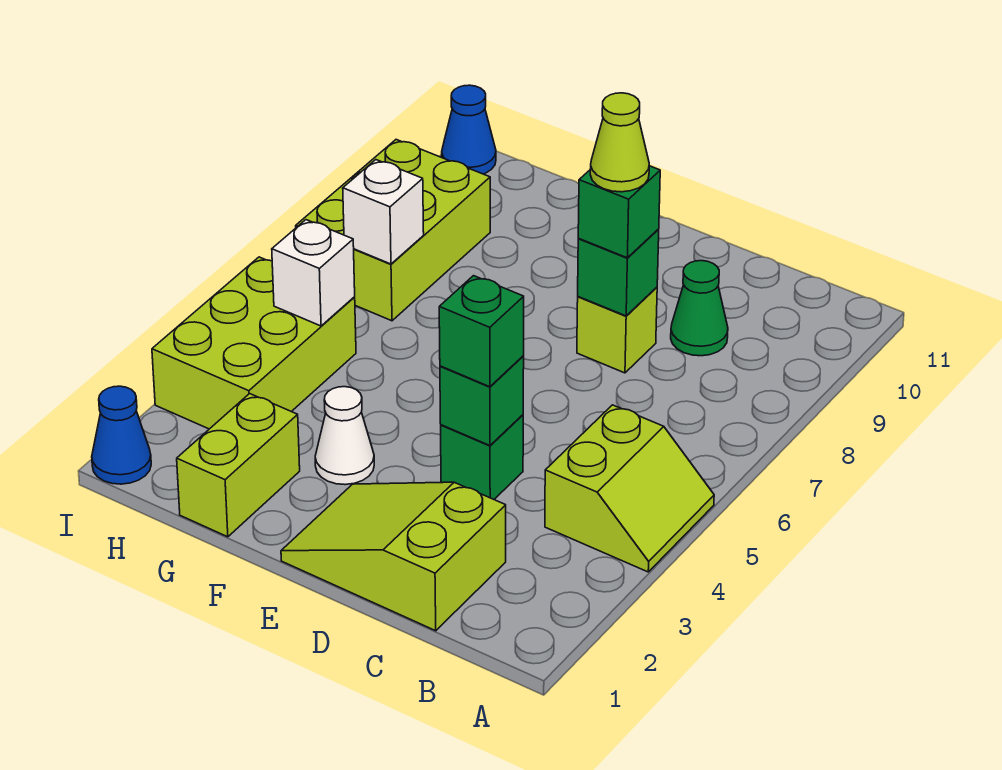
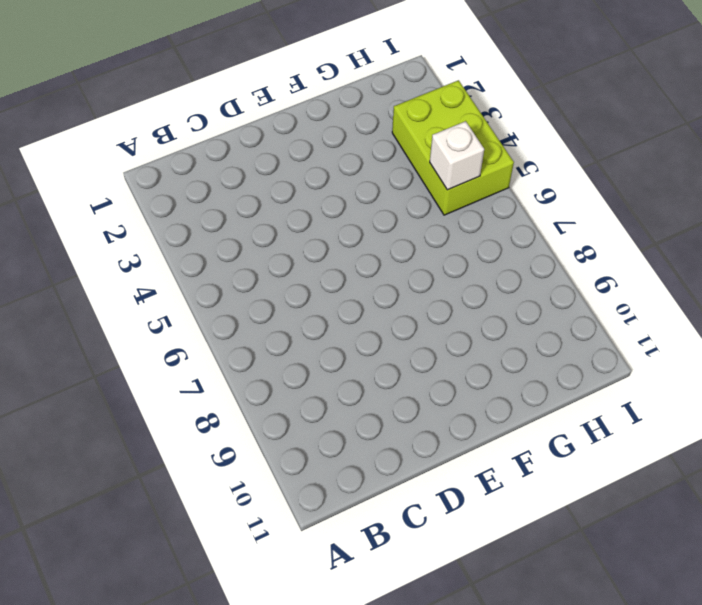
none -> lime 2x2 slope [545,405,714,572]
none -> lime 2x3 slope [281,482,506,631]
none -> green 1x1 cone [671,261,728,356]

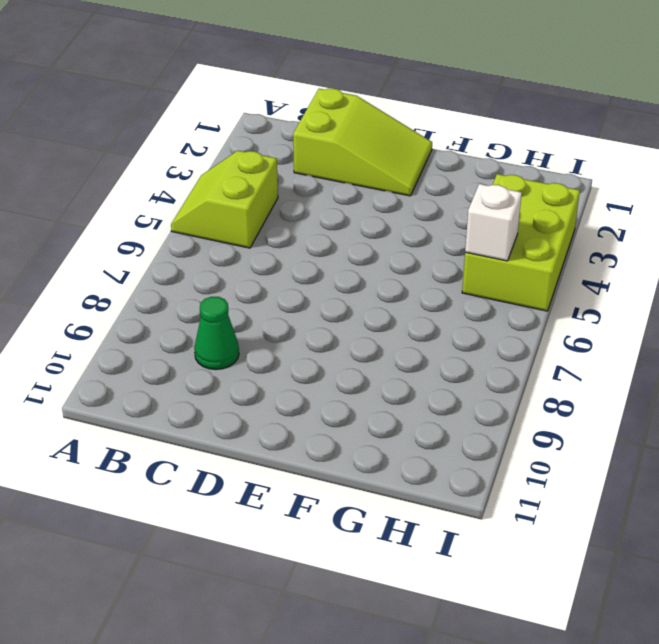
none -> green 1x1 brick [441,415,523,499]
none -> lime 1x1 brick [577,287,657,373]
none -> white 1x1 cone [315,387,374,485]

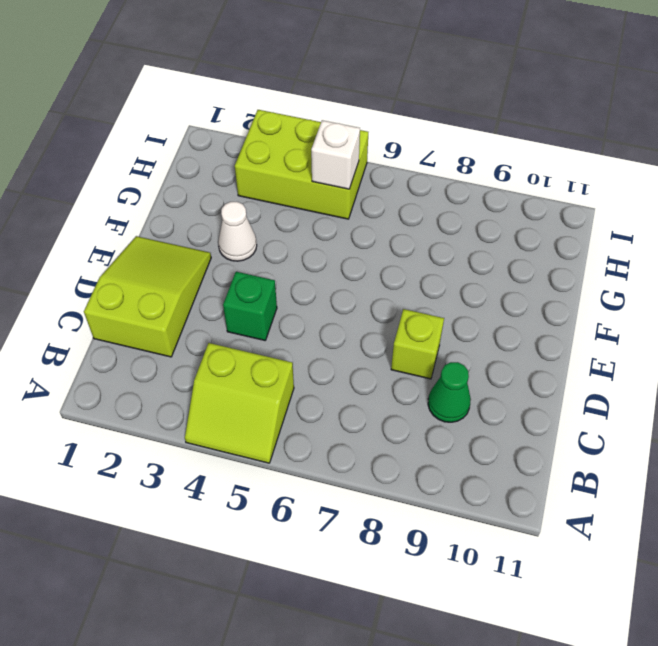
none -> lime 1x2 brick [177,394,300,537]
none -> lime 2x3 brick [296,140,490,321]
none -> blue 1x1 cone [92,386,151,484]

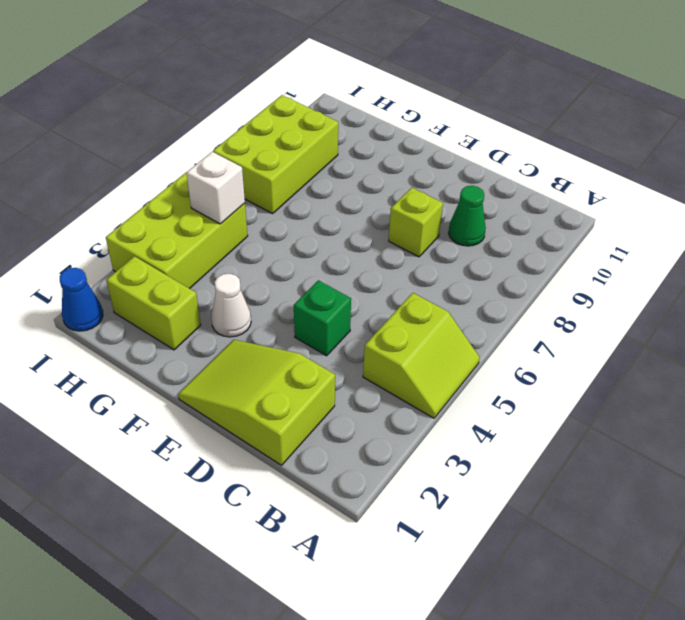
lime 1x2 brick [106,256,201,350] -> lime 1x2 brick turned to [177,394,300,537]
none -> blue 1x1 cone [442,85,496,174]
none -> green 1x1 brick [440,356,524,445]
none -> green 1x1 brick [578,229,659,316]

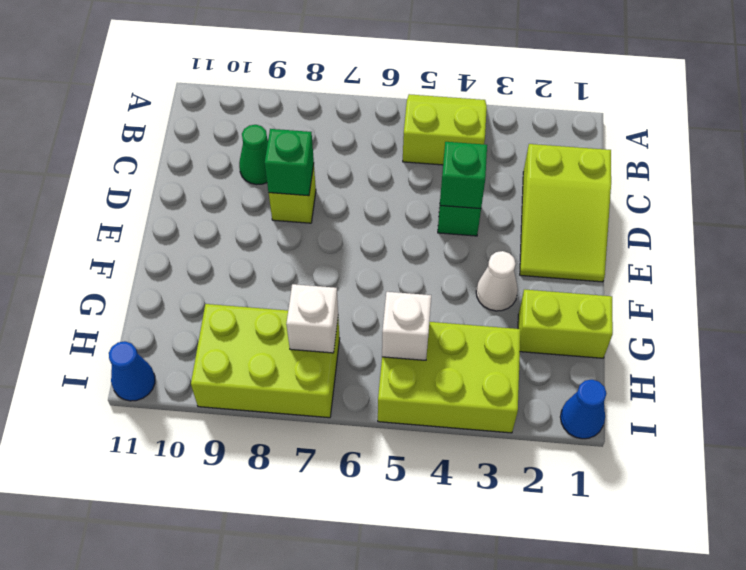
none -> green 1x1 brick [439,276,524,387]
none -> green 1x1 brick [578,166,660,258]
none -> lime 1x1 cone [590,93,649,192]

